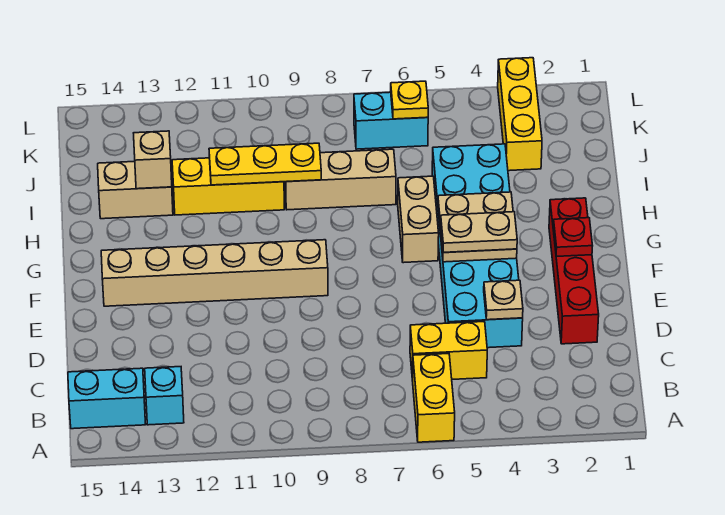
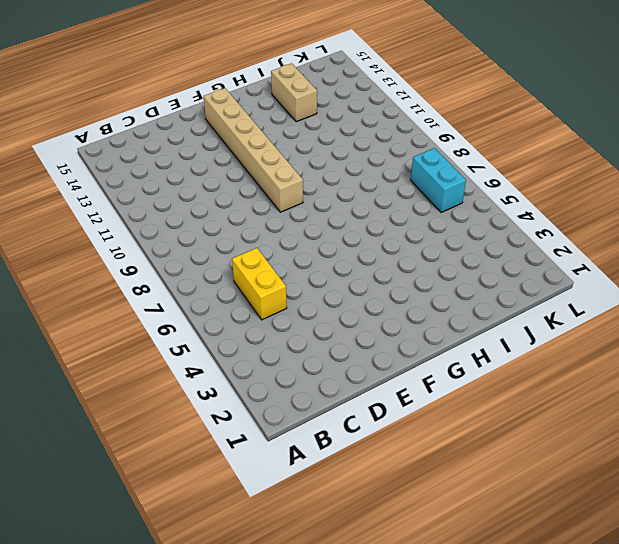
none -> yellow 1x2 brick [413,354,455,442]
none -> cyan 1x1 brick [145,367,184,425]
none -> cyan 1x2 brick [68,368,146,429]

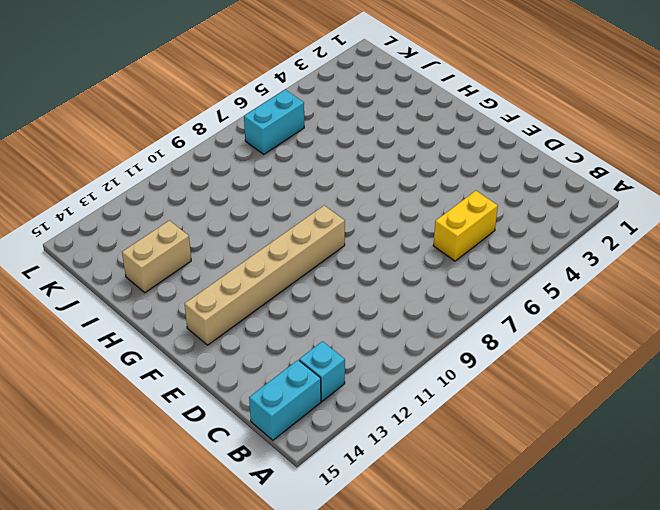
none -> yellow 1x2 brick [413,354,455,442]
none -> red 1x4 brick [549,198,599,344]
none -> cyan 2x6 brick [432,144,523,348]

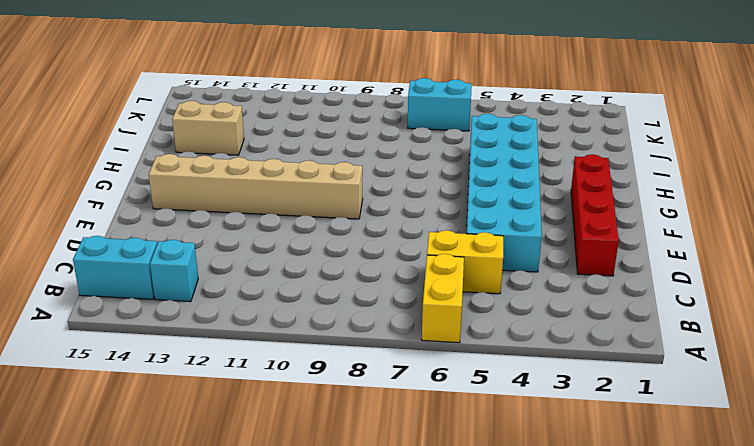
none -> tan 1x2 brick [398,176,439,263]
none -> tan 1x3 brick [284,149,396,210]
none -> yellow 1x3 brick [172,158,284,215]

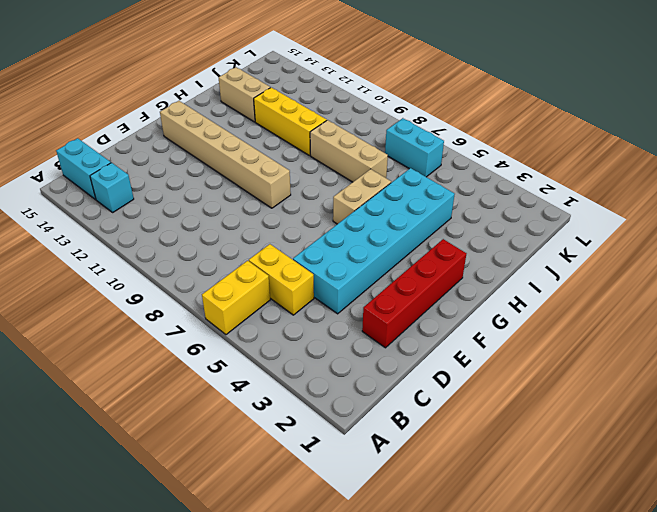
none -> yellow 1x3 brick [498,58,542,171]
none -> tan 1x1 plate [484,280,523,320]
none -> red 1x1 plate [553,218,592,256]

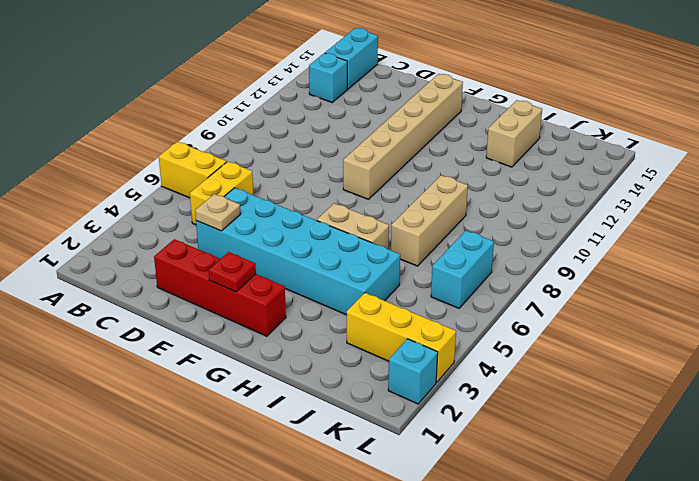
cyan 1x1 brick [388,339,438,404] -> none
none -> yellow 1x3 brick [172,158,284,215]
none -> tan 2x2 plate [438,192,517,262]
none -> yellow 1x3 plate [209,143,321,185]

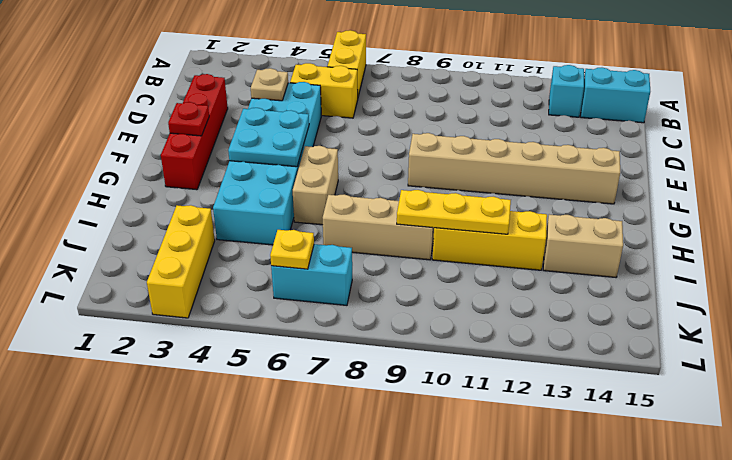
cyan 2x2 plate [228,108,309,167] -> tan 2x2 plate [438,192,517,262]
none -> tan 1x1 brick [134,131,172,189]
none -> tan 1x2 plate [441,212,517,252]

